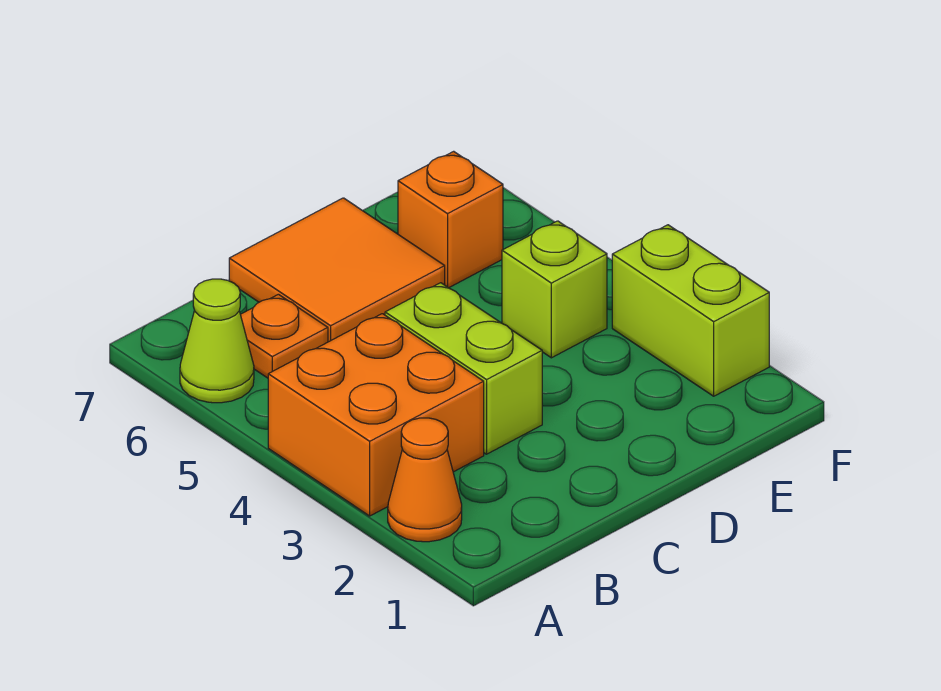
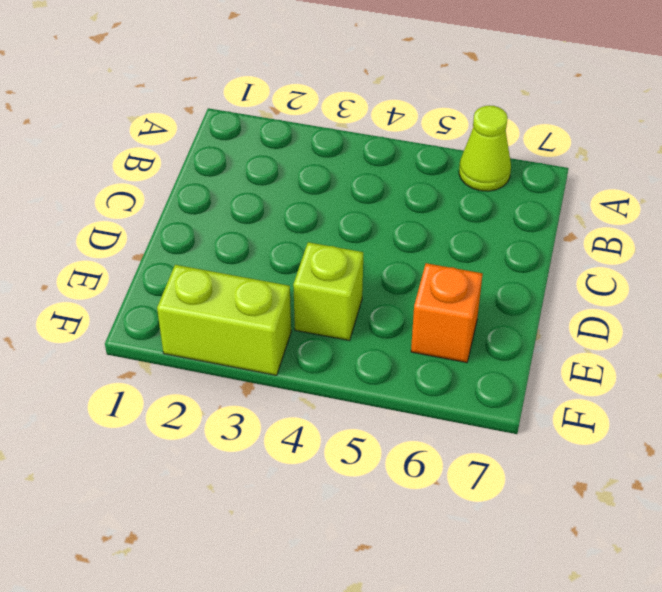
none -> orange 1x1 cone [388,418,462,542]
none -> orange 2x2 brick [268,314,484,516]

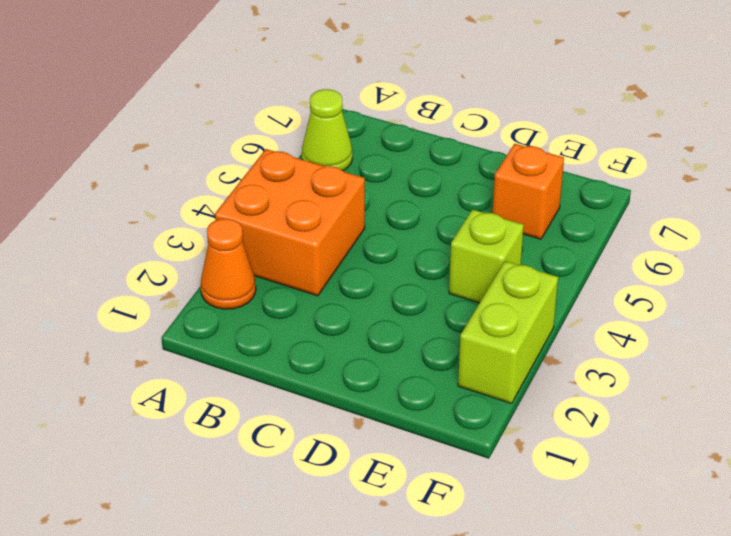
none -> orange 1x1 plate [240,294,328,378]
none -> lime 1x2 brick [385,283,542,454]

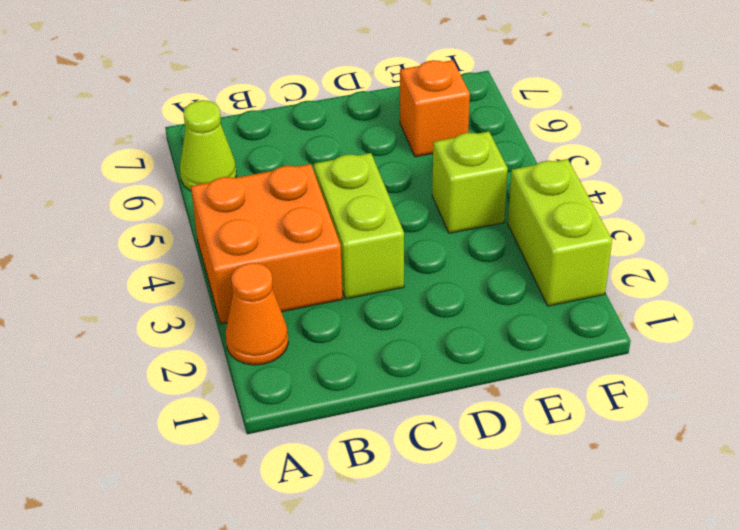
none -> orange 1x1 plate [240,294,328,378]
none -> orange 2x2 tile [229,198,445,342]

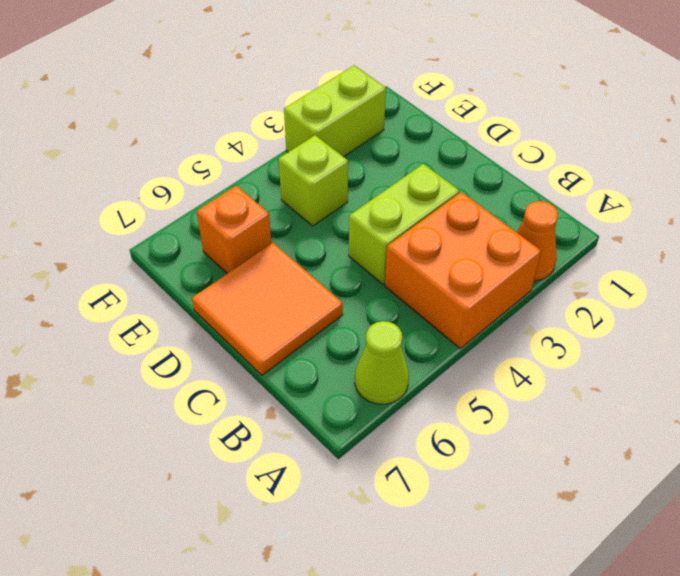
none -> orange 1x1 plate [240,294,328,378]

